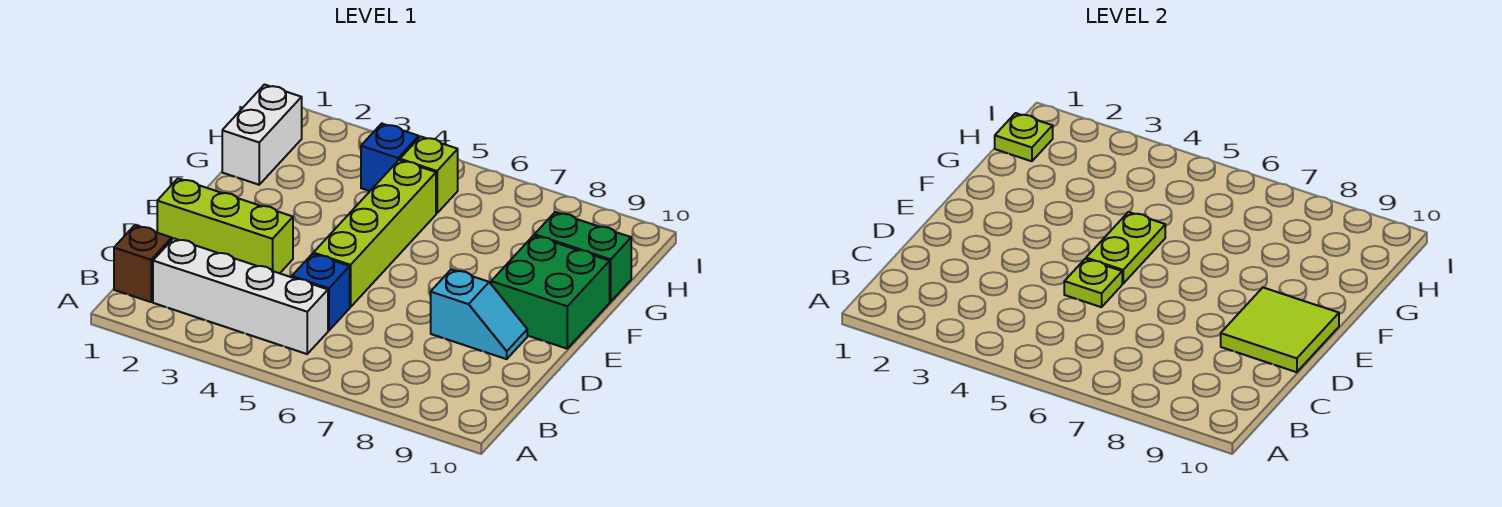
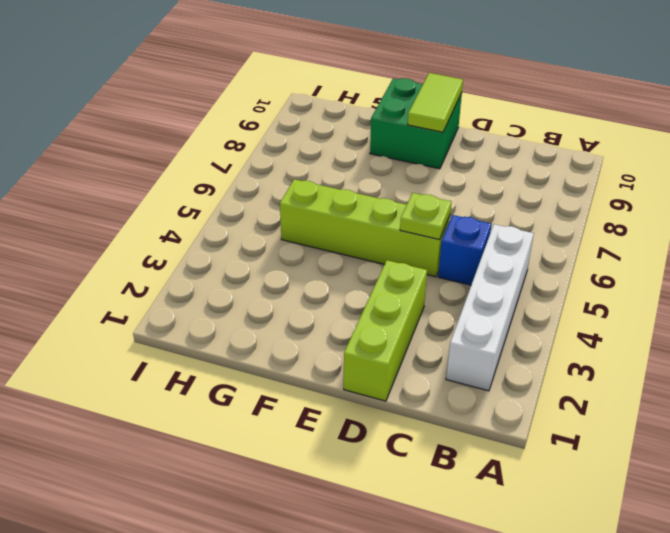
lime 1x2 tile [408,73,463,132] -> lime 2x2 tile [1221,288,1339,372]
none -> brown 1x1 brick [114,225,172,302]
none -> cyan 1x2 slope [431,269,527,359]
none -> white 1x2 brick [222,85,302,185]

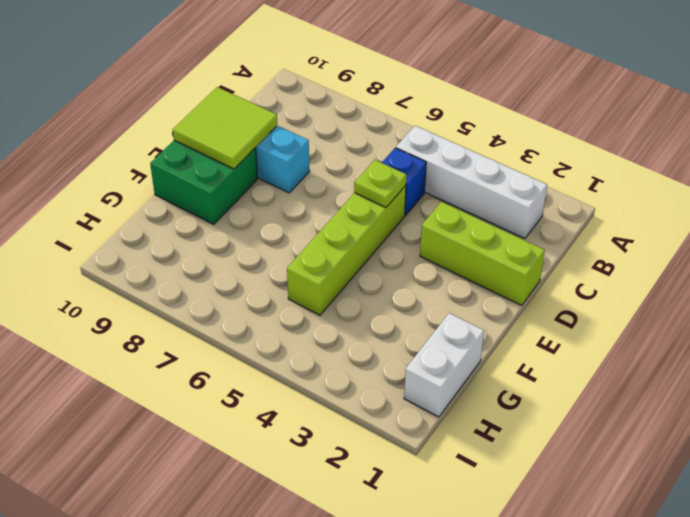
none -> brown 1x1 brick [114,225,172,302]
none -> green 1x2 brick [535,212,631,302]
none -> blue 1x1 brick [361,123,419,191]

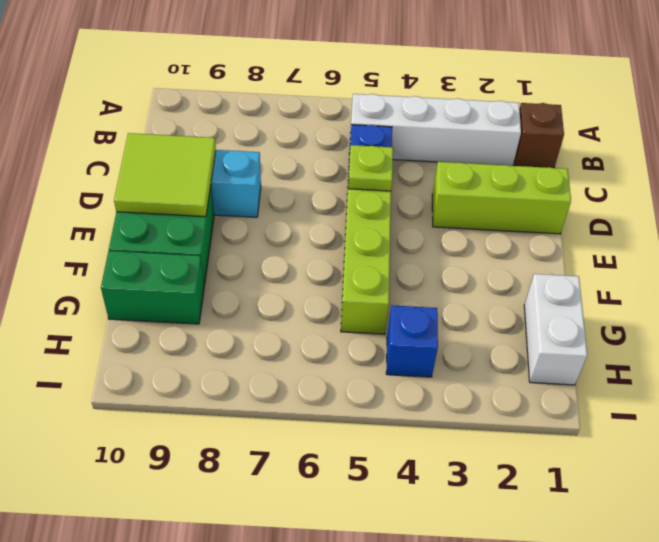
none -> lime 1x1 brick [400,137,458,213]
none -> lime 1x2 plate [1086,212,1165,284]
none -> lime 1x1 plate [995,113,1053,161]

